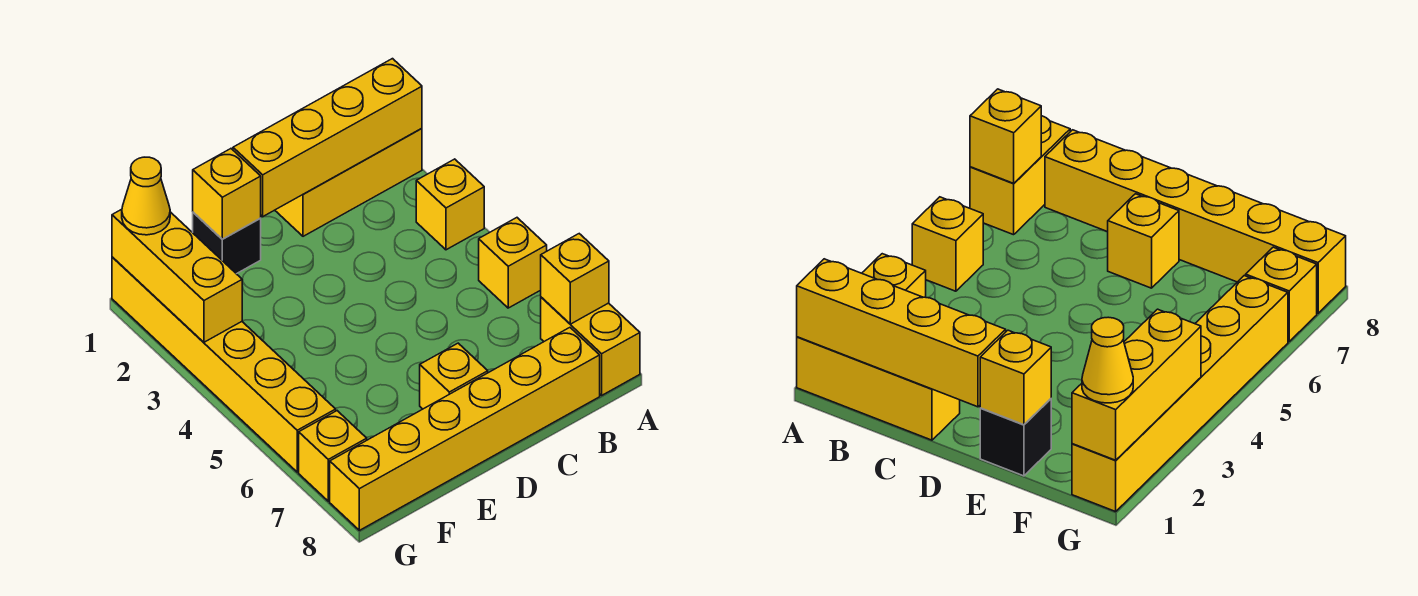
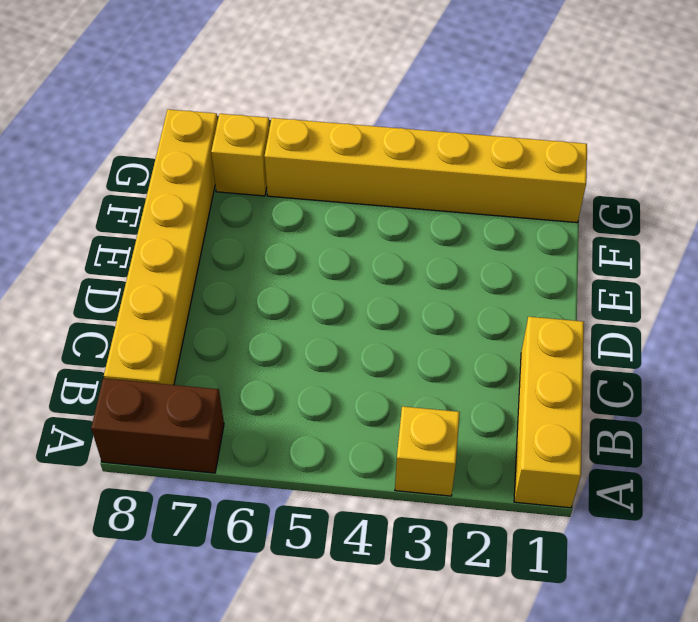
brown 1x2 brick [91,378,224,473] -> yellow 1x2 brick [541,297,640,395]
none -> yellow 1x1 brick [479,218,547,308]
none -> yellow 1x1 brick [420,343,488,409]
none -> black 1x1 brick [193,212,261,274]

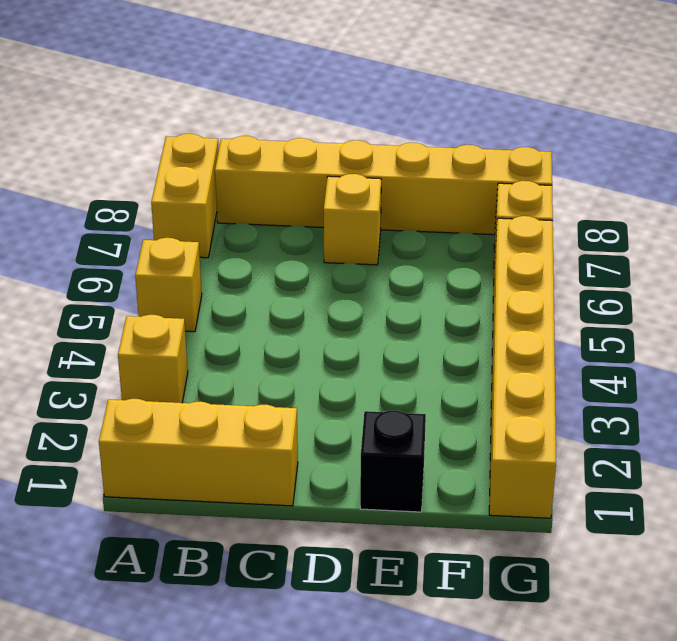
none -> yellow 1x4 brick [233,59,422,216]
none -> yellow 1x1 brick [541,234,609,324]
none -> yellow 1x1 brick [193,149,261,239]

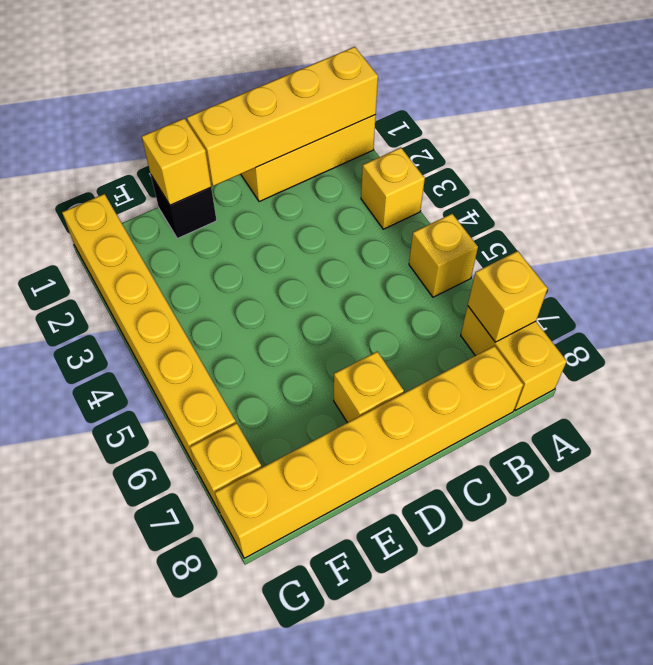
none -> yellow 1x3 brick [112,209,242,342]
none -> yellow 1x1 cone [122,157,170,235]

